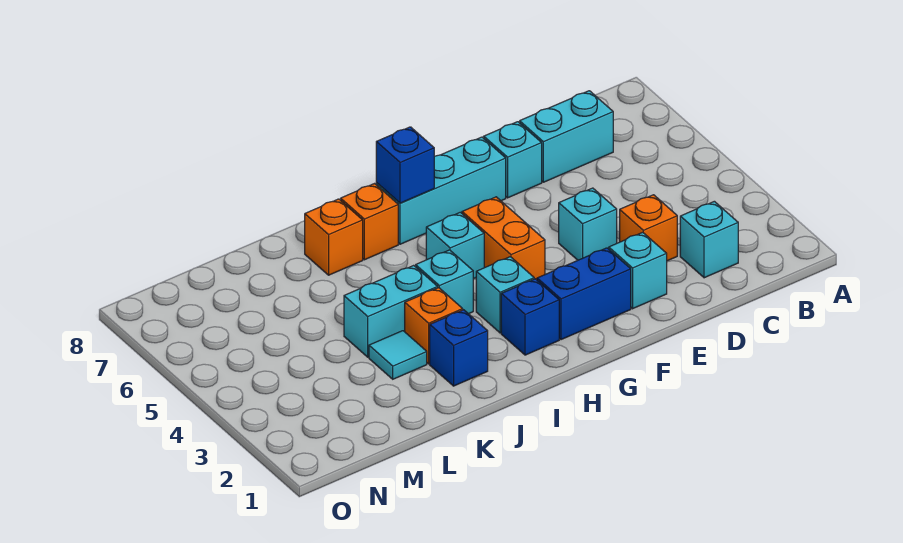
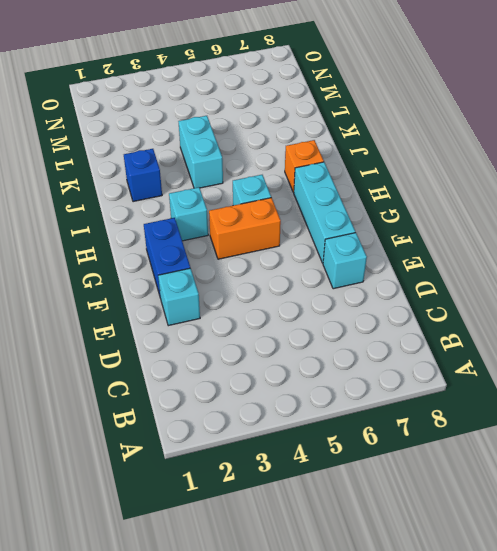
none -> cyan 1x1 brick [680,201,738,278]
none -> cyan 1x2 brick [520,91,613,182]
none -> orange 1x1 brick [620,195,677,261]

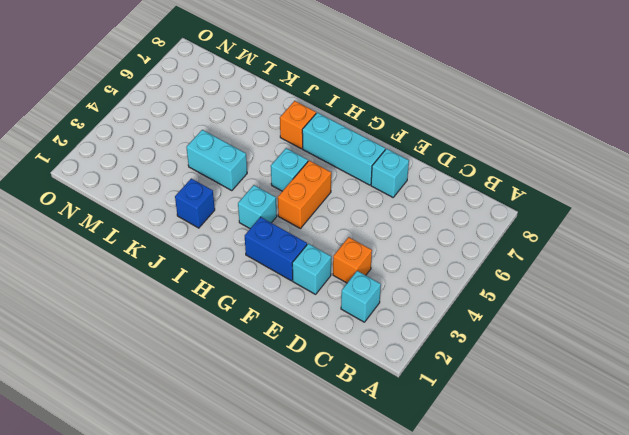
none -> cyan 1x2 brick [520,91,613,182]
none -> cyan 1x1 brick [559,188,617,260]
none -> blue 1x1 brick [501,279,559,355]

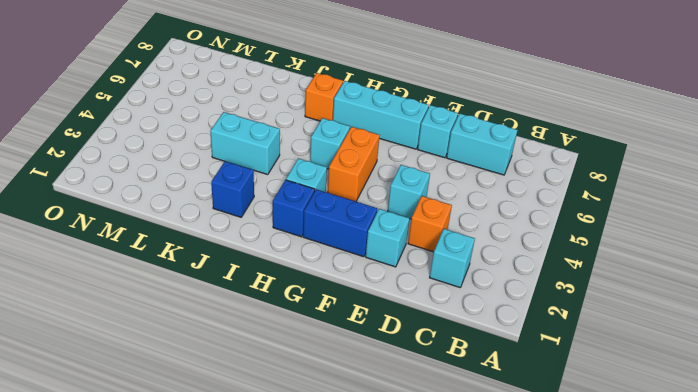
none -> cyan 1x1 brick [416,250,473,314]
none -> orange 1x1 brick [405,288,463,364]
none -> orange 1x1 brick [305,199,363,275]

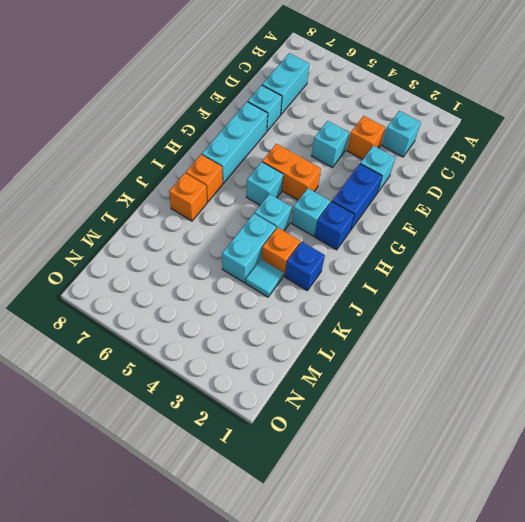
none -> blue 1x1 brick [376,127,434,203]

